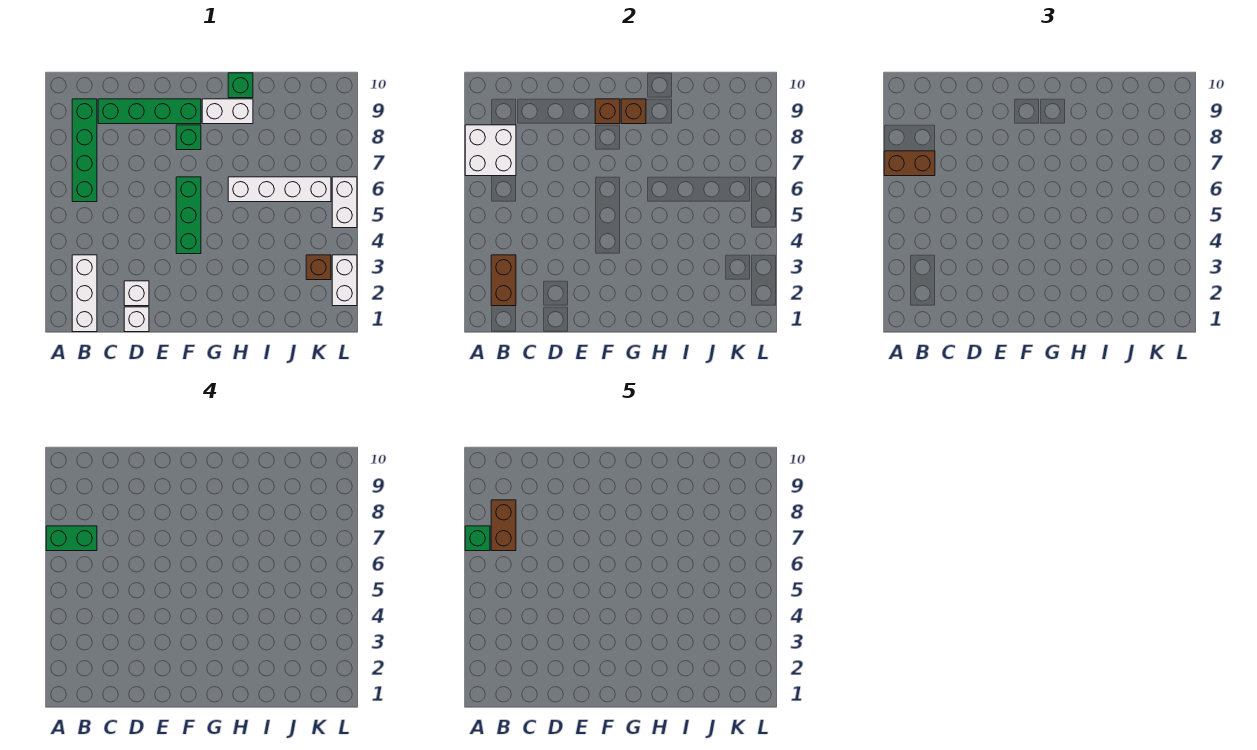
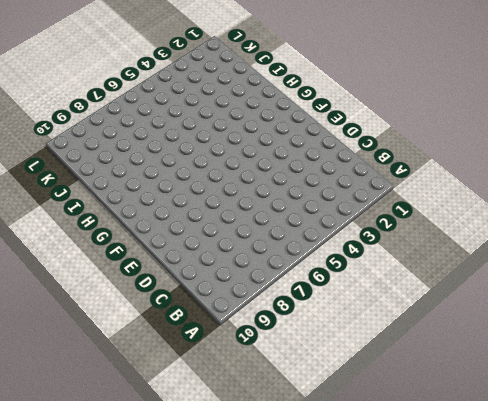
none -> white 1x3 brick [72,255,97,332]
none -> green 1x4 brick [72,99,97,202]
none -> green 1x4 brick [98,99,201,124]

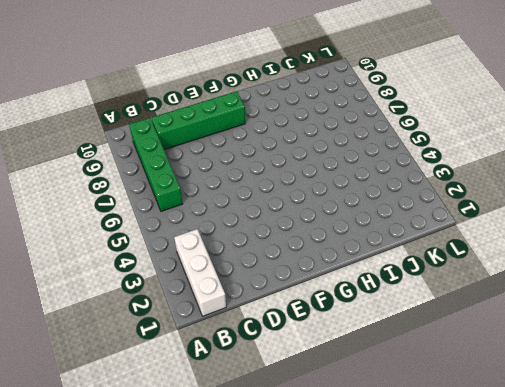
none -> white 1x1 brick [124,307,149,332]
none -> white 1x1 brick [124,281,149,306]
none -> green 1x3 brick [176,177,201,254]

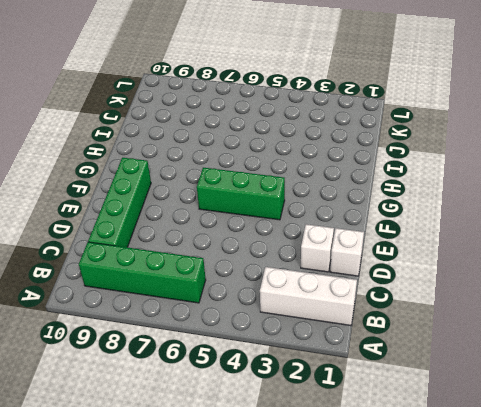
none -> green 1x1 brick [176,125,201,150]
none -> white 1x2 brick [202,99,253,124]
none -> white 1x4 brick [228,177,331,202]

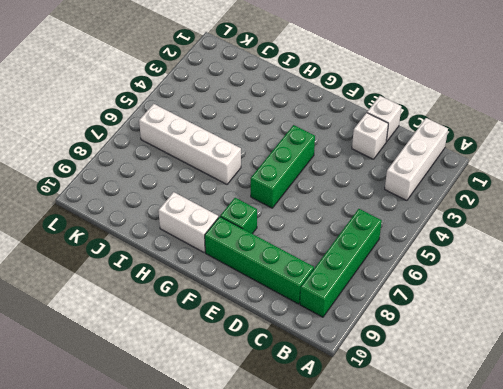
none -> green 1x1 brick [228,73,253,98]
none -> brown 1x1 brick [306,255,331,280]
none -> white 1x2 brick [332,255,357,306]

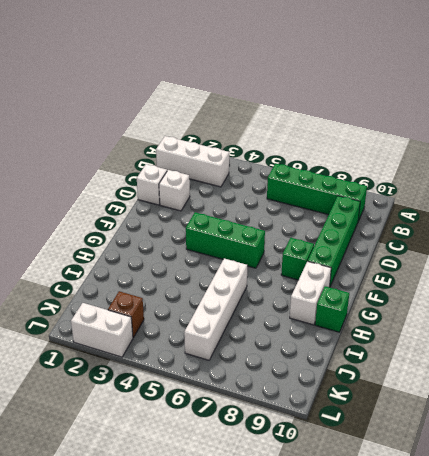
none -> white 1x2 brick [332,177,357,228]
none -> white 2x2 brick [465,125,516,176]
none -> brown 1x2 brick [491,255,516,306]

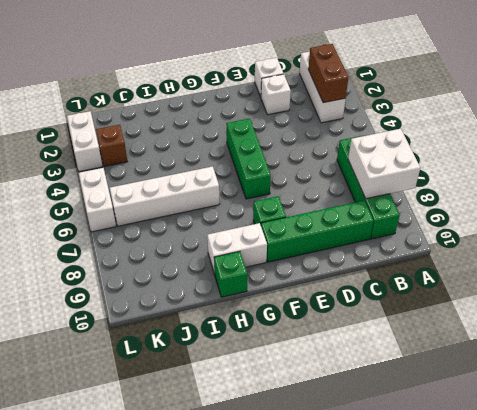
none -> brown 1x1 brick [595,99,620,124]
none -> brown 1x1 brick [621,99,646,124]
none -> brown 1x2 brick [884,151,935,176]

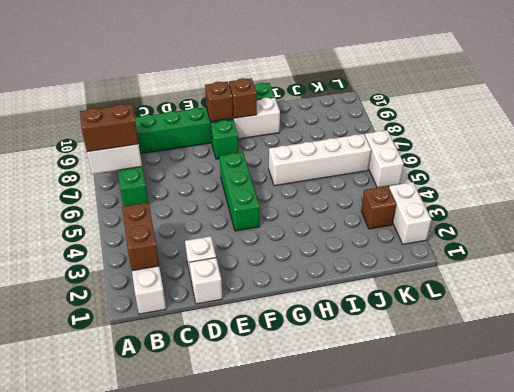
none -> green 1x2 brick [46,526,97,551]
none -> green 1x1 brick [465,526,490,551]
none -> brown 1x2 brick [491,500,516,551]

